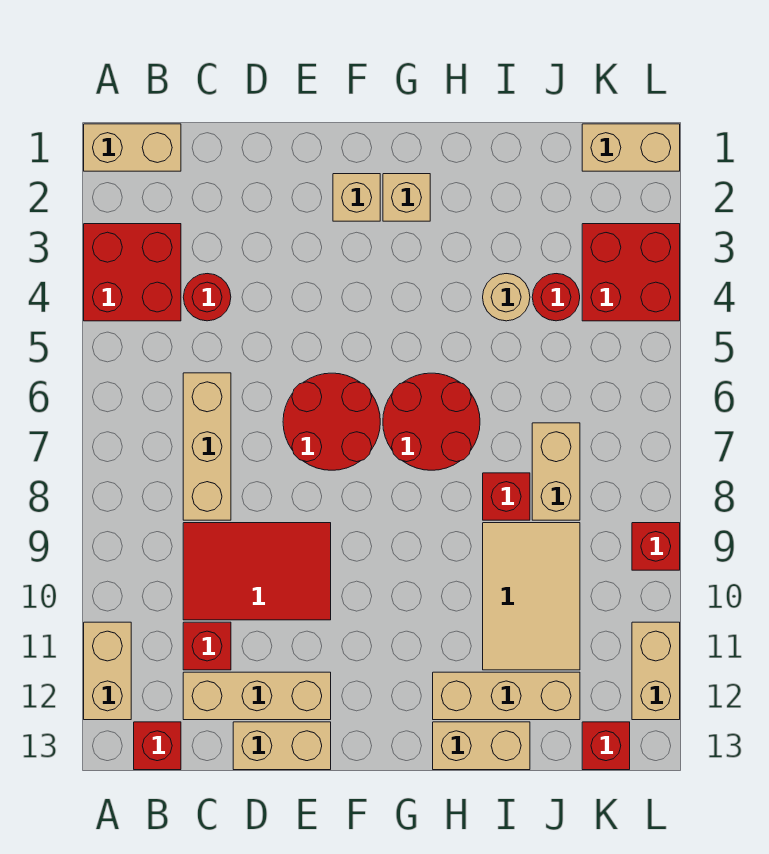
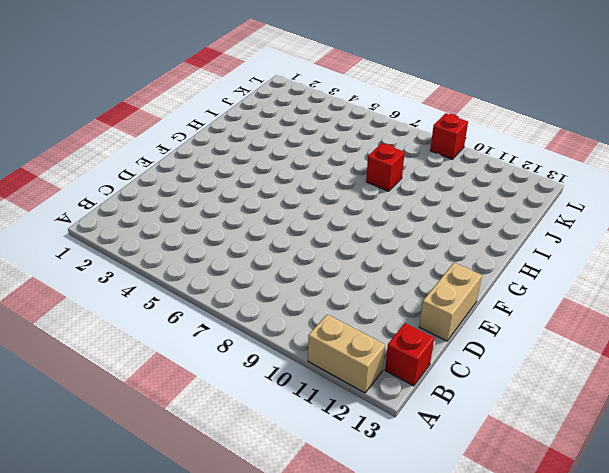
none -> tan 1x2 brick [84,124,181,171]
none -> red 2x2 brick [84,224,181,321]
none -> red 1x1 round brick [183,274,231,321]

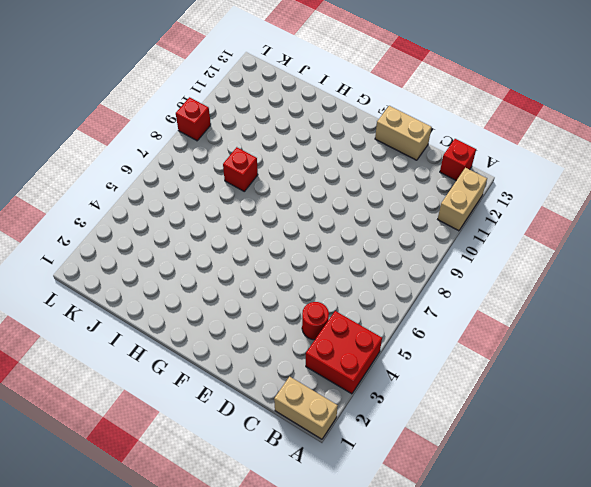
none -> tan 1x3 brick [183,373,231,520]
none -> red 2x3 tile [183,523,331,620]
none -> red 1x1 brick [183,622,231,670]

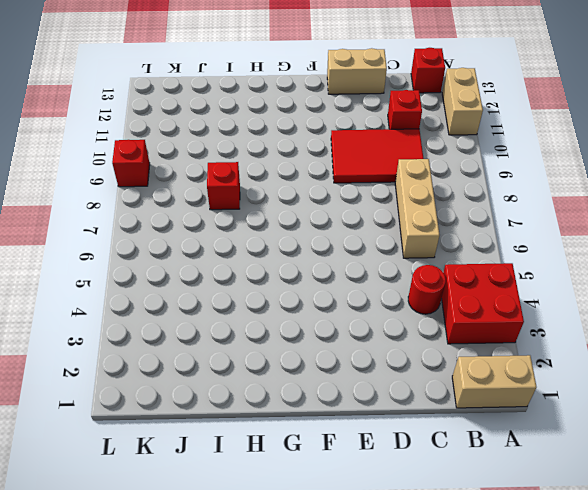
none -> tan 1x3 brick [183,672,331,720]
none -> red 2x2 round brick [283,373,380,470]
none -> tan 1x1 brick [333,174,380,221]

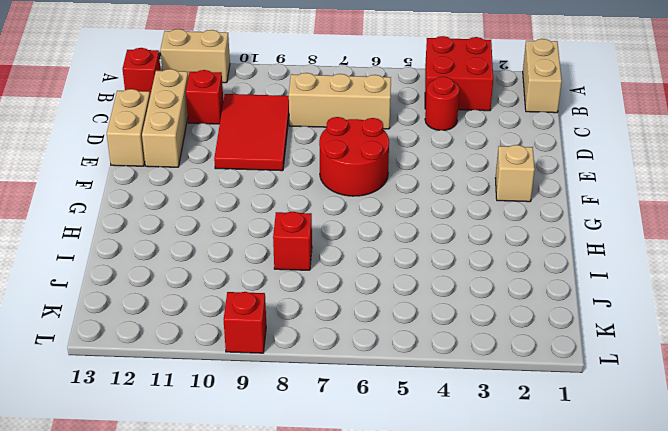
none -> tan 1x1 brick [383,174,430,221]
none -> red 2x2 round brick [383,373,480,470]
none -> tan 1x3 brick [433,672,580,720]

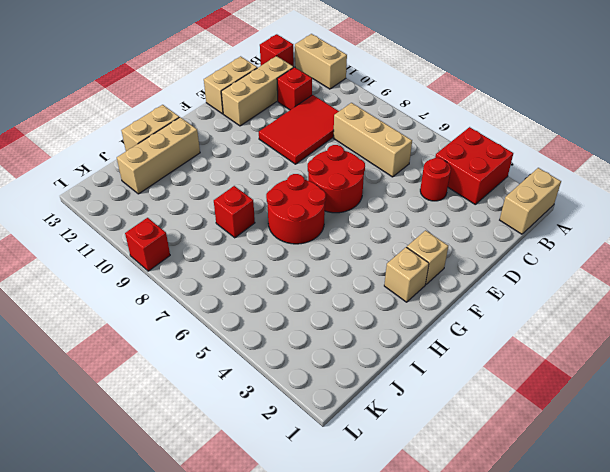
none -> tan 1x1 round brick [483,274,530,321]
none -> tan 2x3 tile [483,523,580,670]
none -> red 1x1 round brick [532,274,580,321]

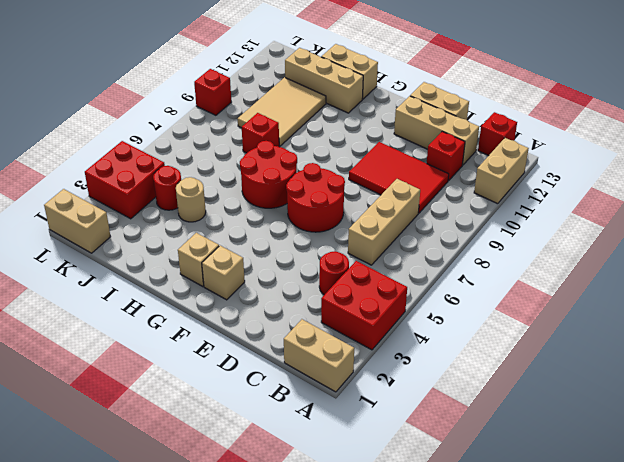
none -> tan 1x2 brick [532,423,580,520]
none -> red 1x1 brick [582,722,630,770]
none -> tan 1x2 brick [632,622,680,720]

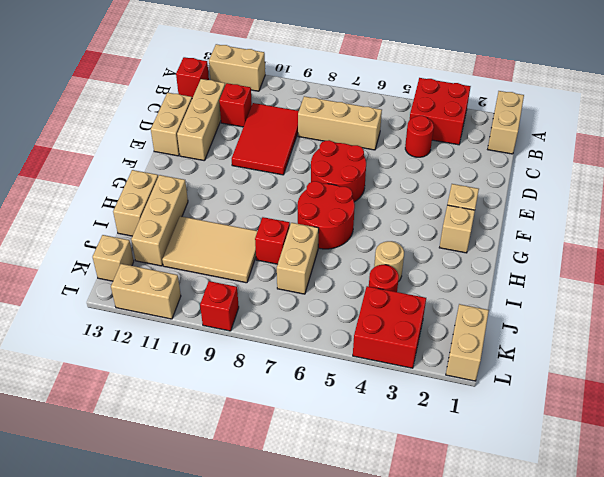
tan 1x2 brick [277,223,319,294] -> tan 1x2 brick turned to [532,423,580,520]
tan 1x1 brick [93,235,134,281] -> red 1x1 brick [582,722,630,770]

